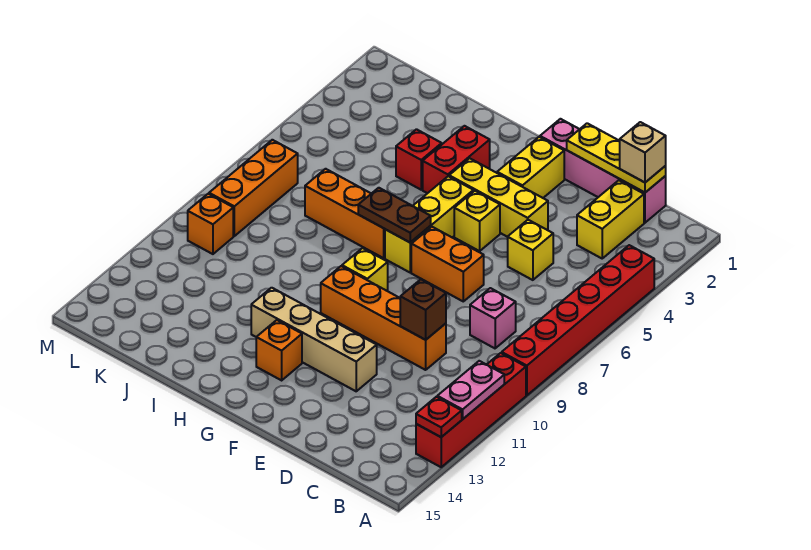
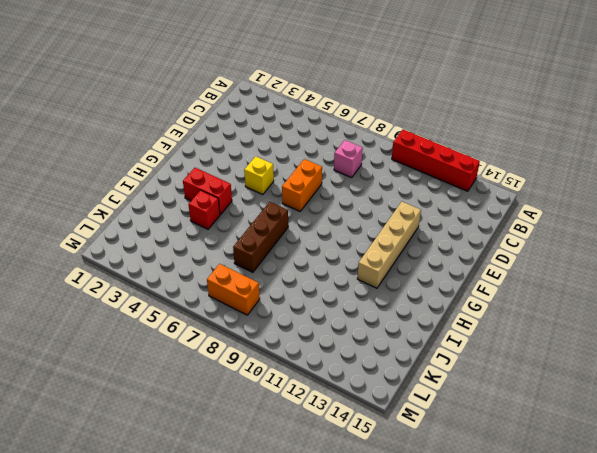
brown 1x3 brick [233,202,288,272] -> orange 1x3 brick [305,169,385,258]
orange 1x2 brick [207,264,260,315] -> orange 1x3 brick [209,140,298,236]
none -> red 1x6 brick [502,245,654,395]
none -> pink 1x4 brick [540,119,666,223]
none -> yellow 1x2 brick [577,180,644,258]

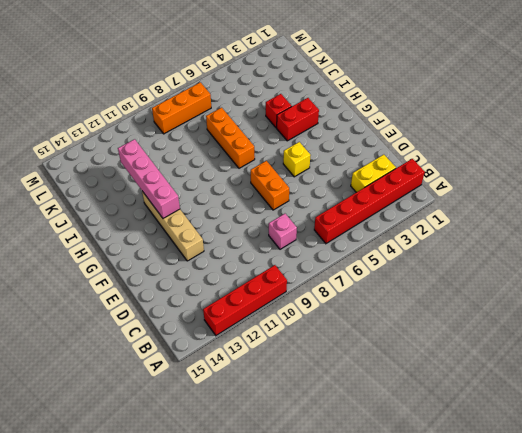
red 1x6 brick [314,159,425,244] -> red 1x6 brick moved to [502,245,654,395]
pink 1x4 brick [118,139,180,218] -> pink 1x4 brick moved to [540,119,666,223]
none -> yellow 1x1 brick [508,220,553,280]
none -> orange 1x4 brick [321,266,446,370]
none -> yellow 1x3 brick [449,158,548,237]

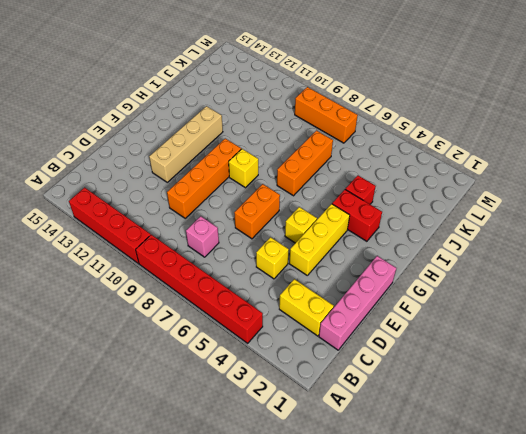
none -> yellow 1x2 brick [497,137,564,198]
none -> yellow 1x3 brick [385,176,473,272]
none -> orange 1x1 brick [256,320,302,380]

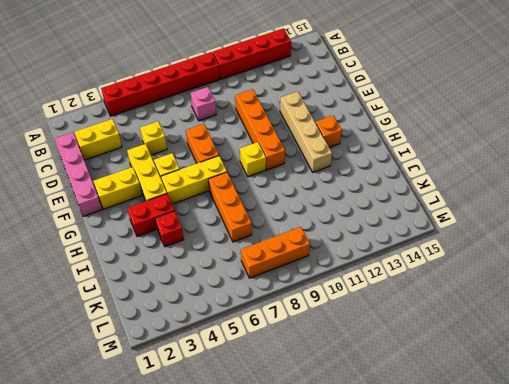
none -> orange 1x1 brick [188,194,233,254]
none -> pink 1x2 plate [437,361,504,419]
none -> red 1x1 plate [416,397,462,437]

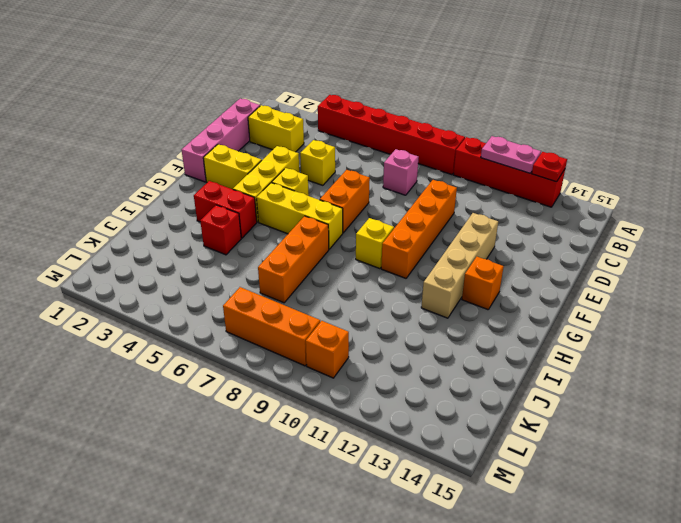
none -> yellow 1x3 plate [567,123,666,193]
none -> brown 1x1 brick [400,279,446,340]
none -> brown 1x2 plate [358,188,431,242]

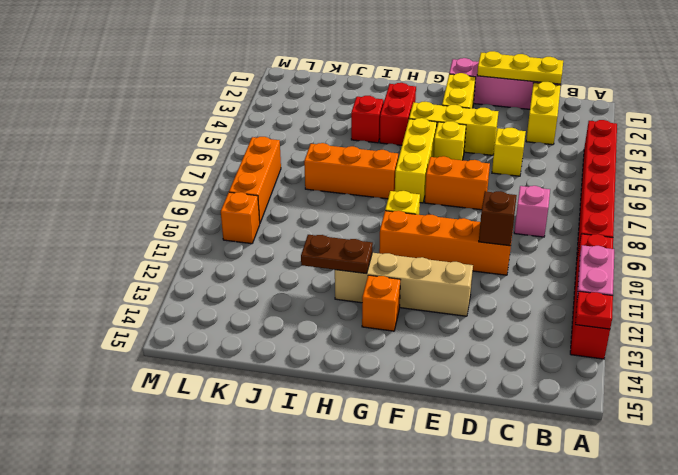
brown 1x2 plate [301,235,373,274] -> brown 1x2 plate moved to [358,188,431,242]
none -> tan 1x1 brick [620,122,666,182]

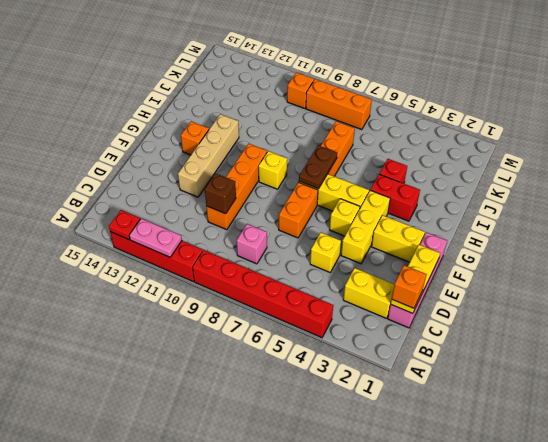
orange 1x1 brick [392,265,427,308] -> tan 1x1 brick [620,122,666,182]

